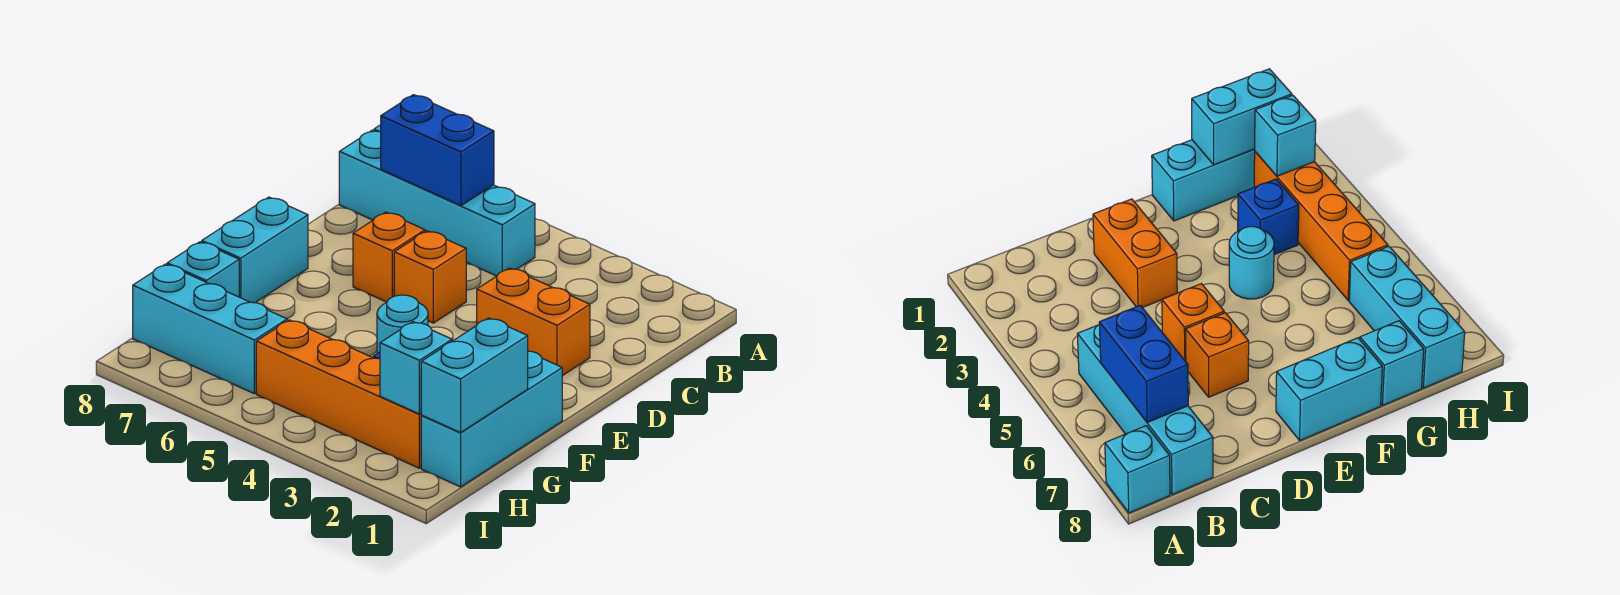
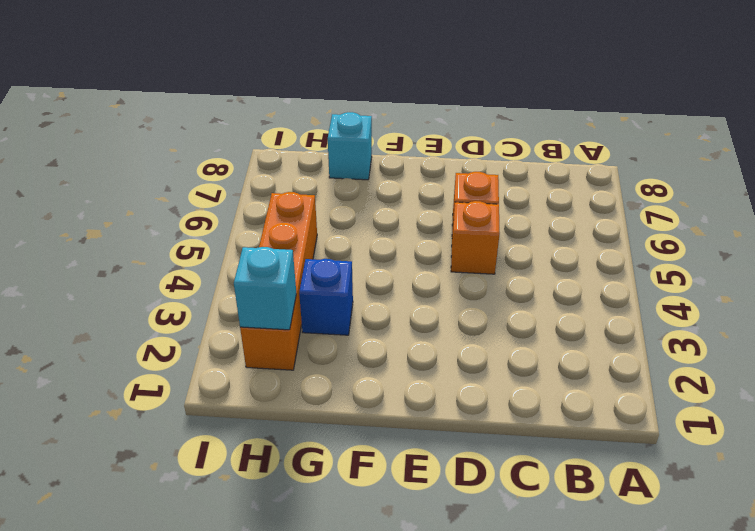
none -> cyan 1x1 brick [1105,426,1170,513]
none -> cyan 1x4 brick [339,130,535,276]
none -> orange 1x2 brick [477,268,590,376]

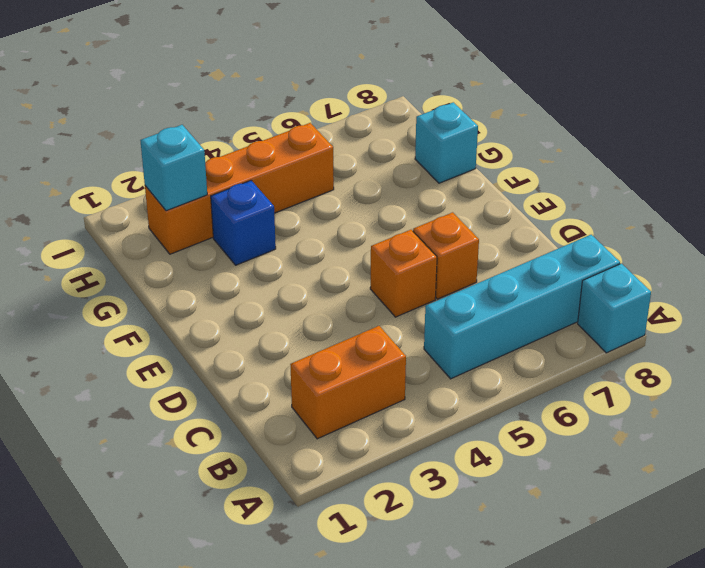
orange 1x2 brick [290,326,406,439] -> orange 1x2 brick moved to [477,268,590,376]
none -> cyan 1x2 brick [202,197,308,303]
none -> cyan 1x3 brick [421,351,562,487]
none -> cyan 1x1 round brick [377,295,428,353]

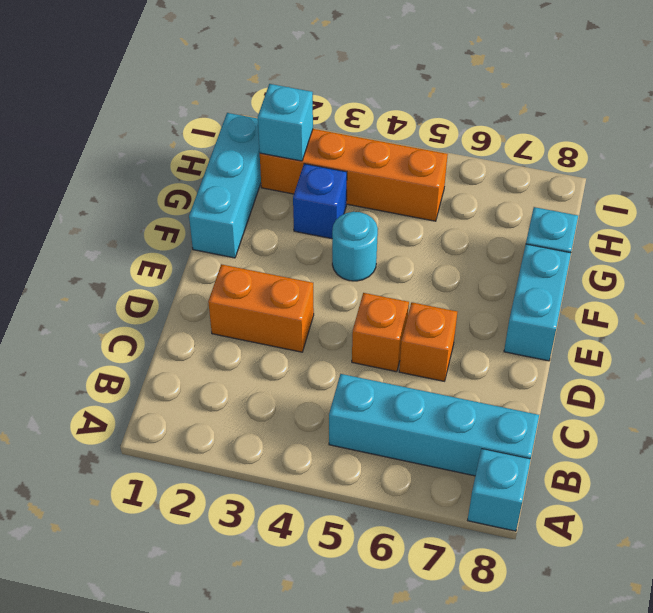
none -> cyan 1x3 brick [133,264,287,394]
none -> blue 1x2 brick [381,95,494,206]
none -> cyan 1x2 brick [421,318,528,433]

